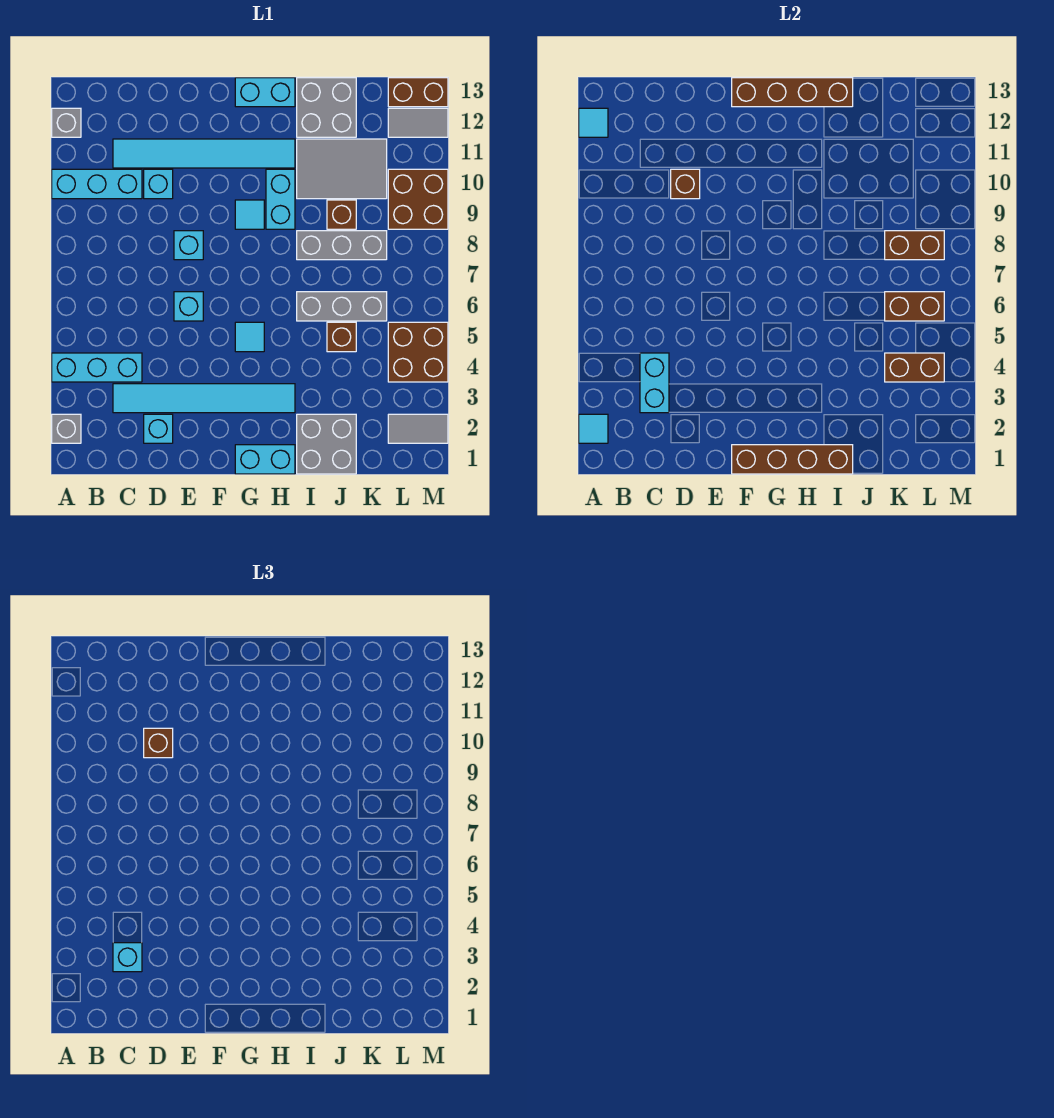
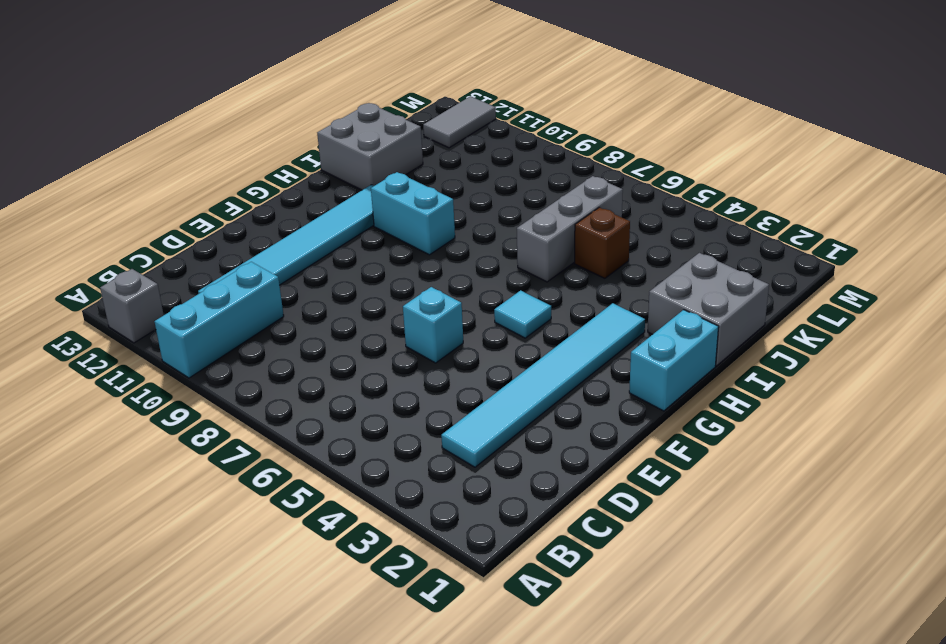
none -> grey 1x1 brick [52,414,81,443]
none -> cyan 1x3 brick [52,353,142,382]
none -> cyan 1x1 brick [144,414,173,443]
none -> cyan 1x1 brick [144,169,173,199]

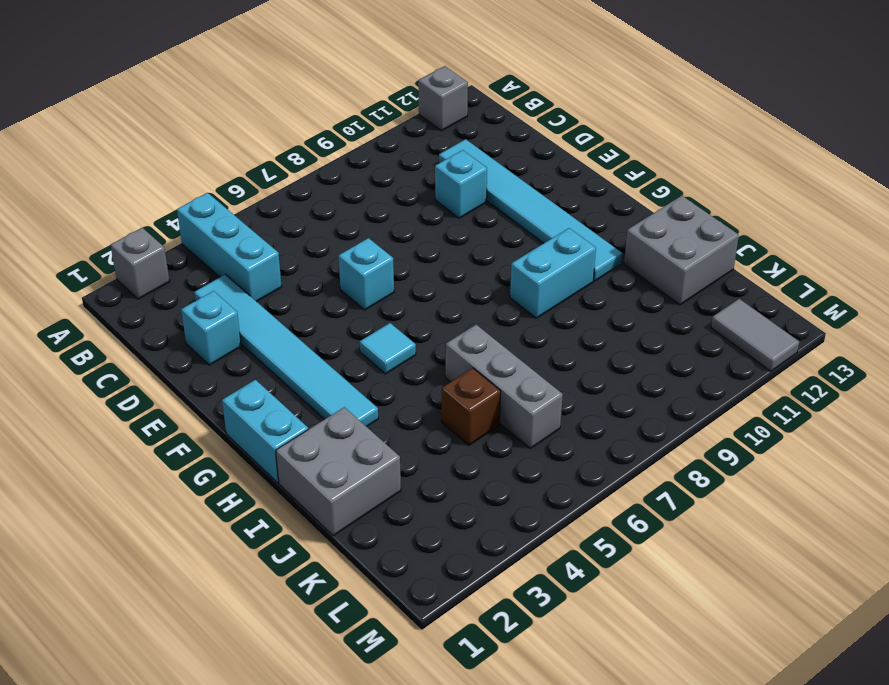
none -> cyan 1x3 brick [52,169,142,199]
none -> cyan 1x1 brick [174,231,203,260]
none -> cyan 1x1 tile [235,200,264,229]
none -> cyan 1x2 brick [235,78,295,107]

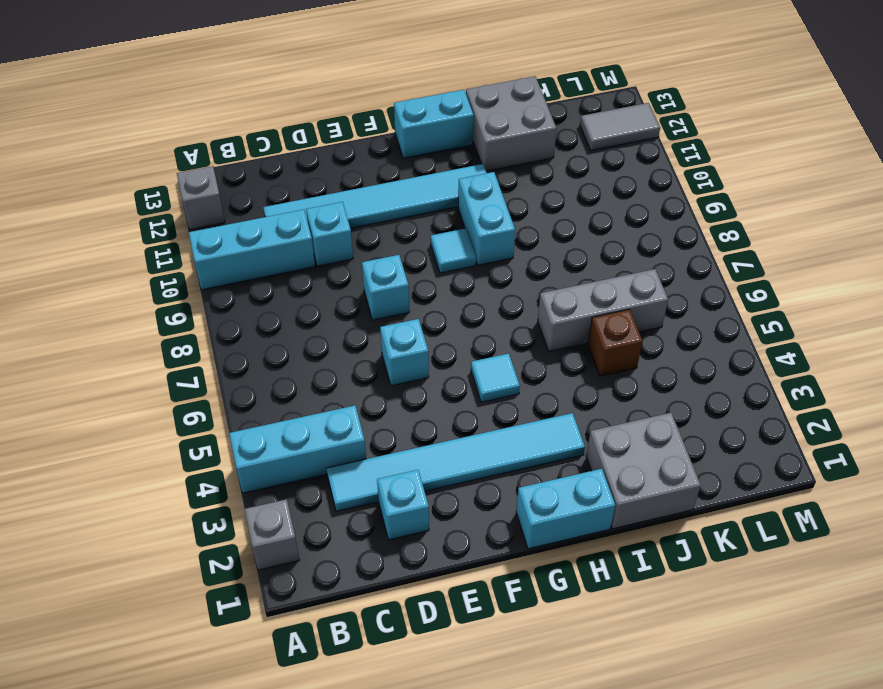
none -> grey 1x3 brick [297,231,387,260]
none -> grey 2x3 tile [297,139,387,199]
none -> brown 1x1 brick [327,200,356,229]
none -> grey 1x2 tile [388,414,448,443]

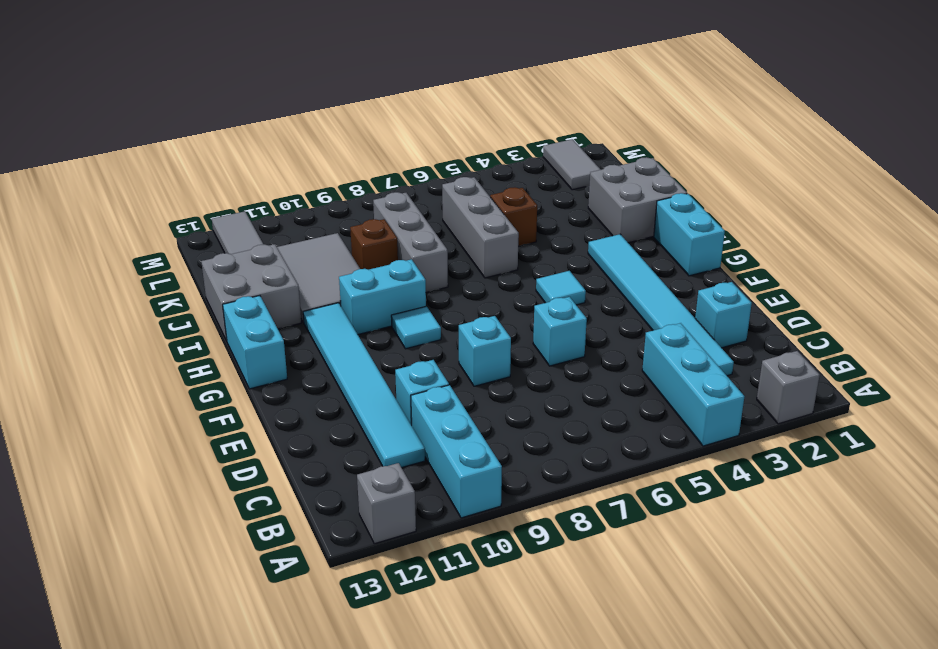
none -> brown 2x2 brick [388,322,448,382]
none -> brown 2x2 brick [388,169,448,229]
none -> brown 1x2 brick [388,78,448,107]
none -> cyan 1x1 tile [579,414,608,443]

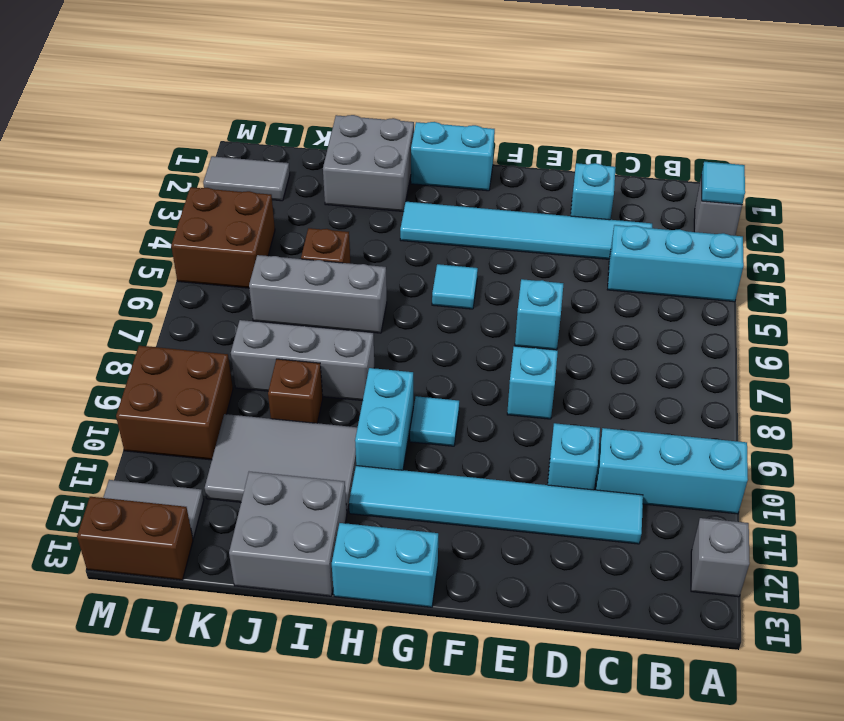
none -> cyan 1x1 tile [579,108,608,137]
none -> cyan 1x2 brick [640,353,669,413]
none -> brown 1x1 brick [671,169,700,199]
none -> brown 1x4 brick [732,445,853,474]

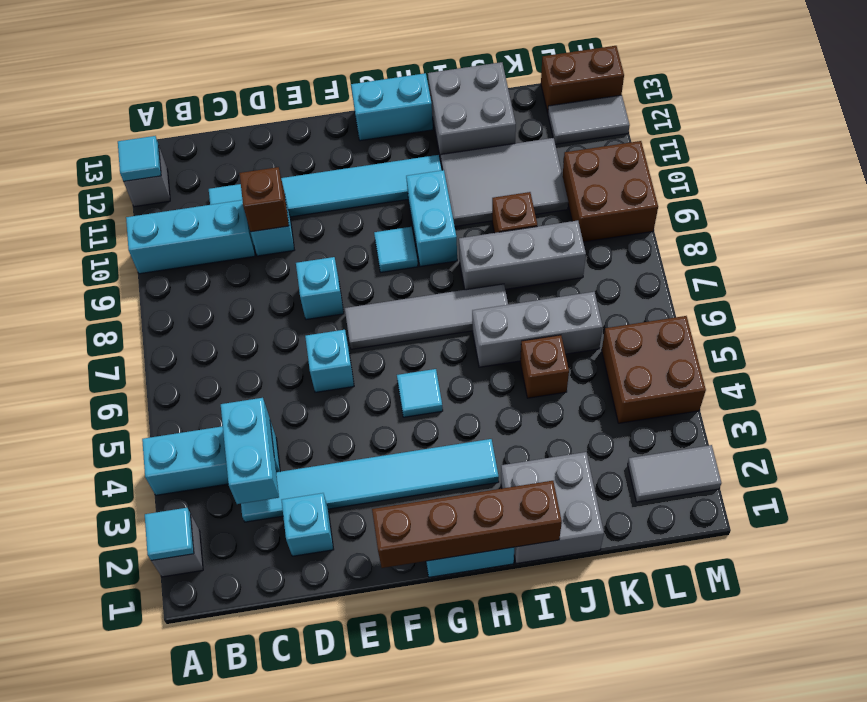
grey 1x4 tile [345,284,508,349] -> none
none -> brown 1x4 brick [732,78,853,107]
none -> brown 1x2 brick [885,353,944,382]
none -> brown 1x2 brick [885,292,944,321]
none -> brown 1x2 brick [885,231,944,260]

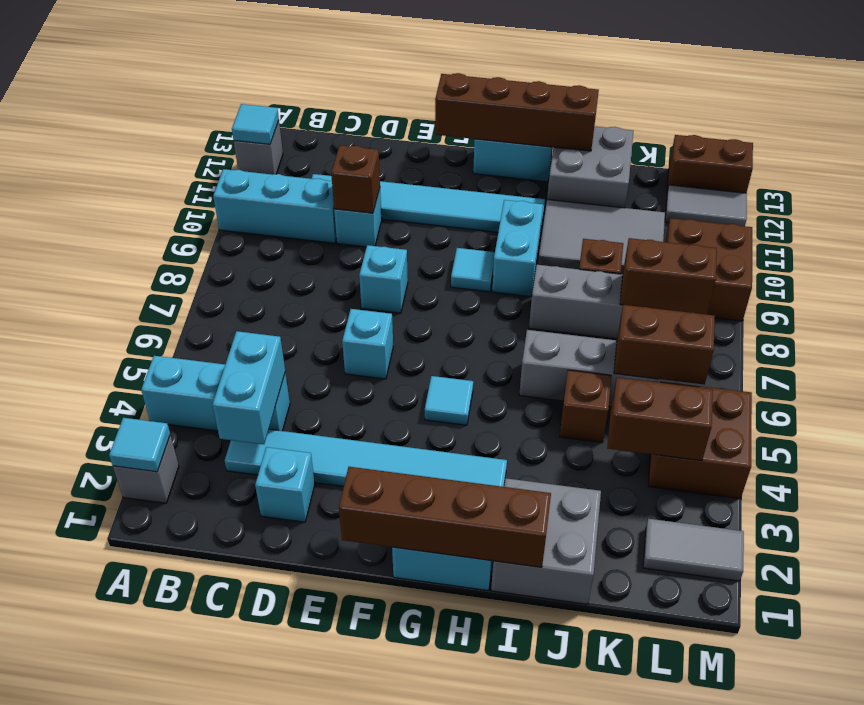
none -> cyan 1x1 brick [113,943,142,972]
none -> brown 1x1 brick [144,728,173,758]

